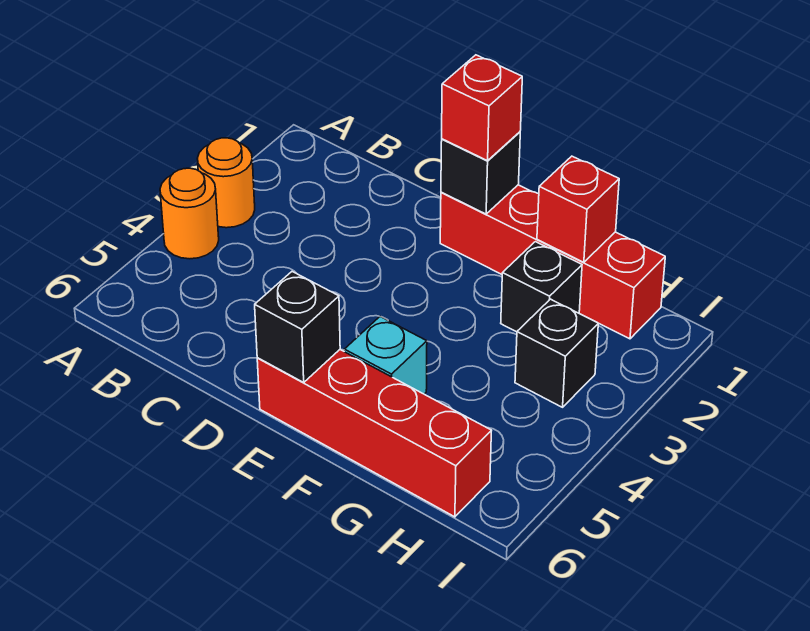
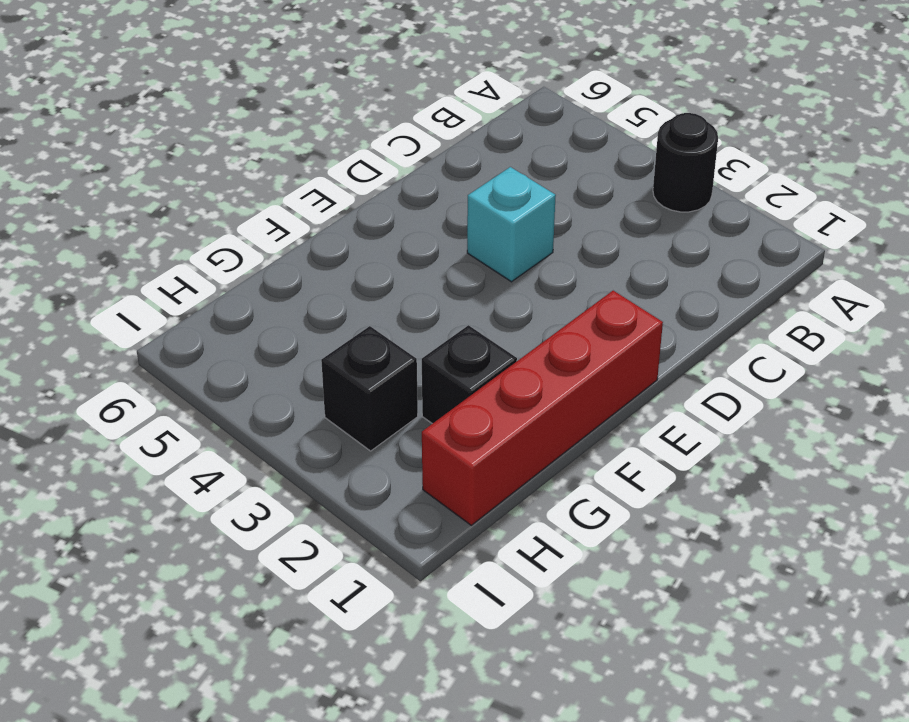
black 1x1 round brick [653,113,718,212] -> orange 1x1 round brick [197,138,255,228]
cyan 1x1 brick [467,167,556,282] -> cyan 1x1 brick moved to [344,317,427,394]
none -> orange 1x1 round brick [160,168,219,259]
none -> red 1x4 brick [257,350,491,517]

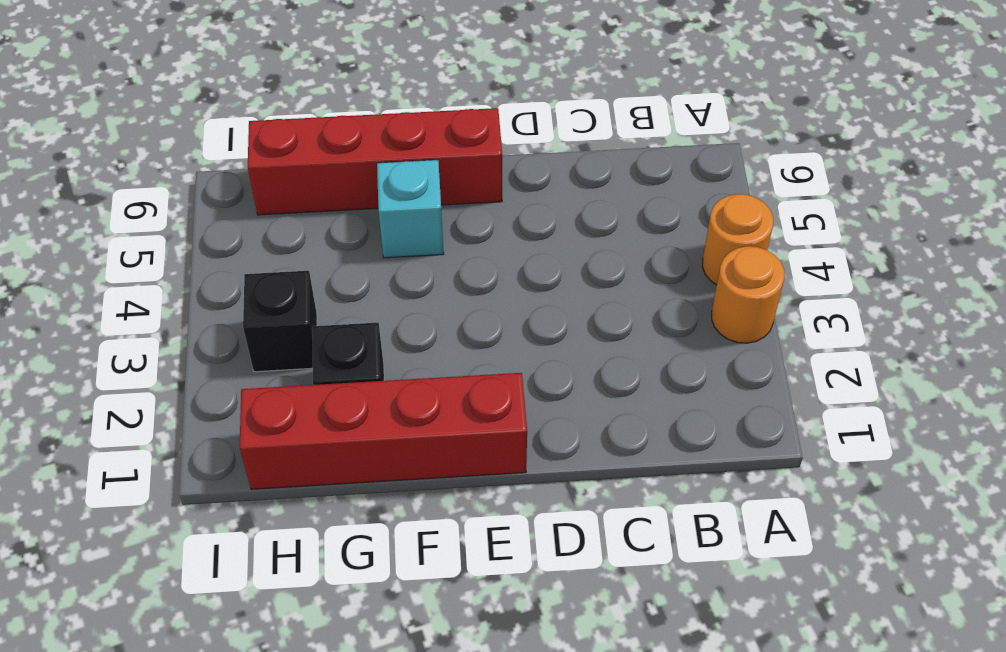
none -> black 1x1 brick [441,132,520,214]
none -> black 1x1 brick [255,272,340,382]

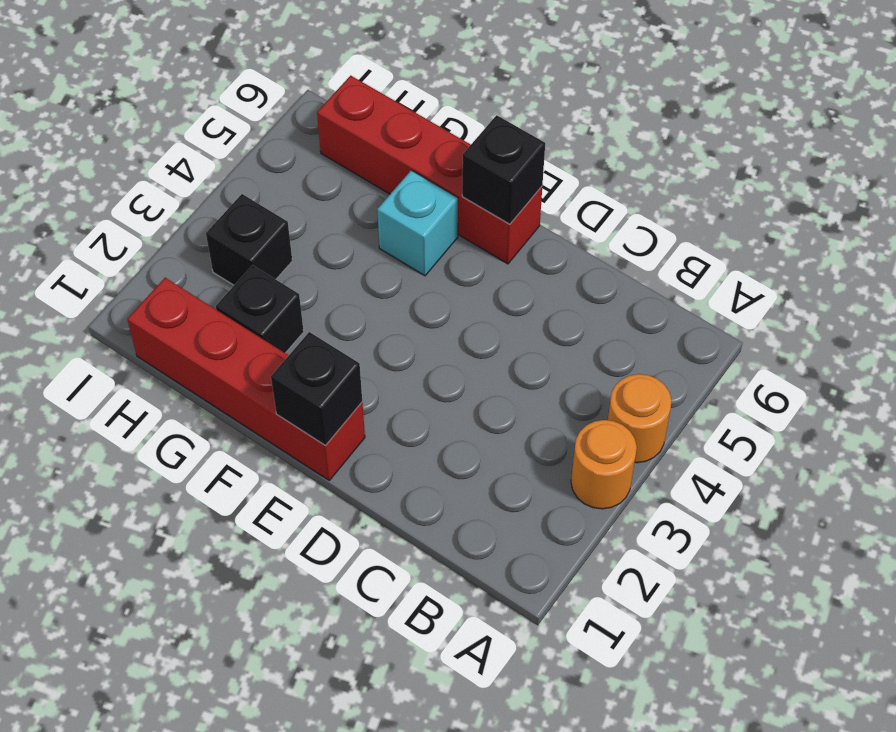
none -> red 1x1 brick [537,156,619,262]
none -> red 1x1 brick [442,55,522,161]

